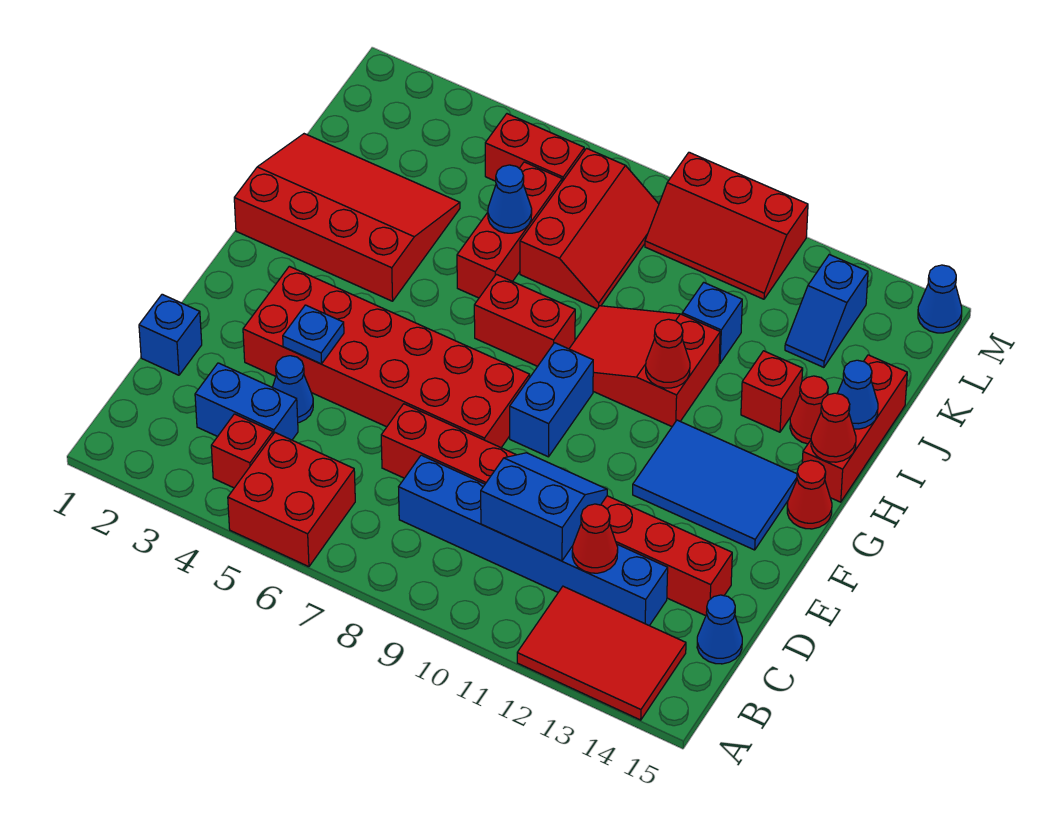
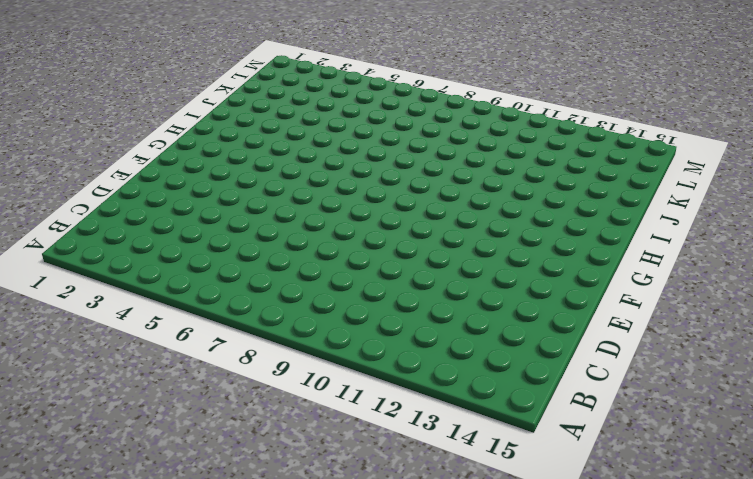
none -> red 2x2 brick [228,433,355,567]
none -> red 2x3 tile [517,586,686,720]
none -> red 1x1 brick [211,414,273,488]
none -> blue 1x2 brick [195,363,298,440]

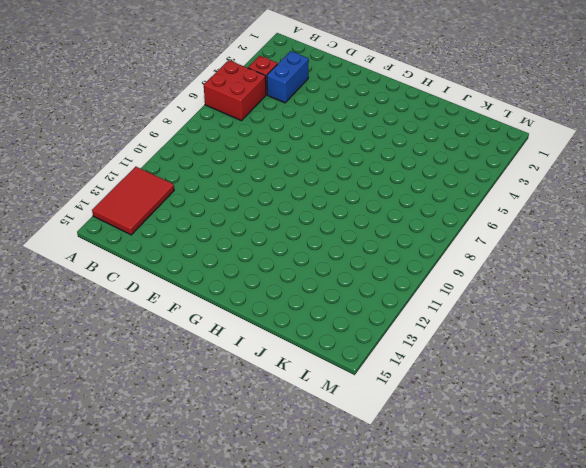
none -> blue 1x6 brick [399,455,668,626]
none -> blue 1x1 cone [697,595,742,664]
none -> blue 1x1 brick [139,294,202,375]
none -> blue 1x1 cone [273,356,313,423]

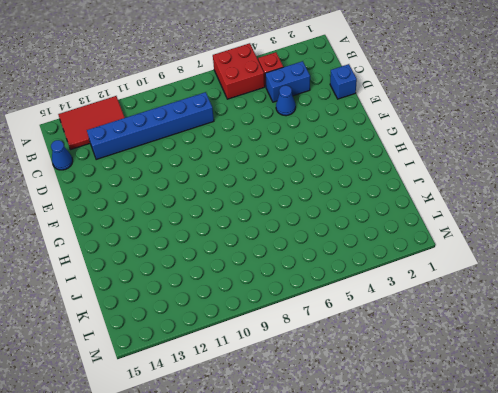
none -> red 1x8 brick [381,404,732,616]
none -> red 2x6 brick [243,266,530,448]
none -> blue 1x2 brick [510,343,593,457]
none -> blue 2x3 tile [633,420,797,550]

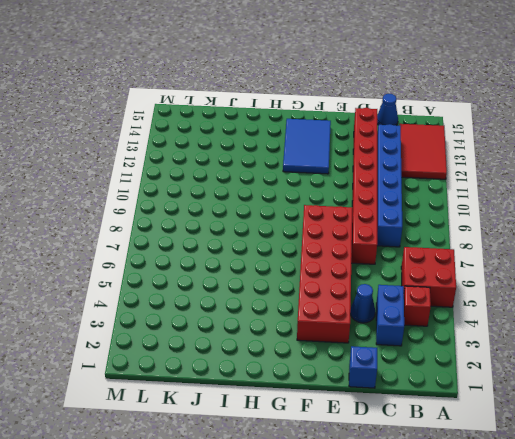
none -> blue 1x2 brick [510,343,593,457]
none -> red 1x1 cone [787,460,832,529]
none -> red 3x4 slope [234,134,460,301]
none -> red 1x2 brick [474,274,575,366]

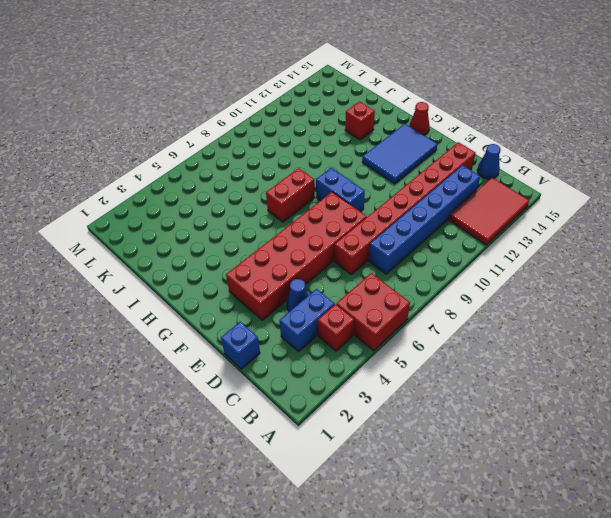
none -> red 3x4 slope [234,134,460,301]
none -> red 2x3 slope [569,306,720,427]
none -> red 1x3 brick [802,355,907,502]
none -> red 1x3 brick [457,162,562,298]

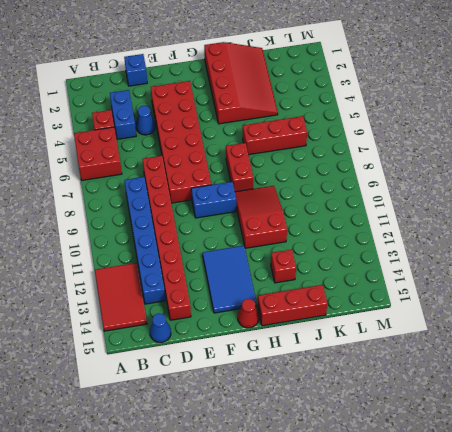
none -> red 1x1 cone [790,376,828,444]
none -> red 2x3 slope [520,148,659,309]
none -> blue 1x1 brick [682,282,742,363]
none -> blue 1x2 slope [785,255,868,367]

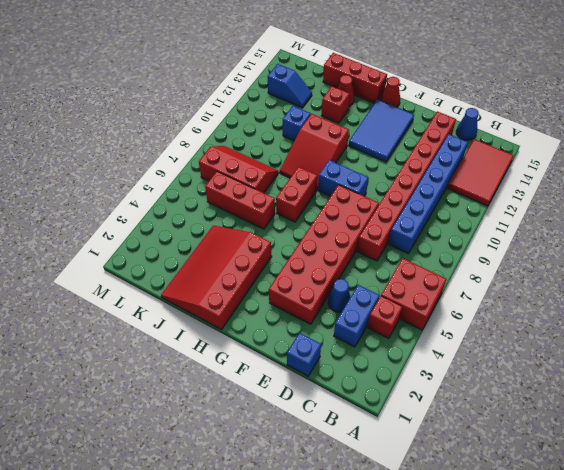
none -> red 1x2 brick [485,114,584,182]
none -> red 2x3 slope [645,152,808,299]
none -> blue 1x1 cone [918,265,962,333]
none -> blue 2x2 slope [481,453,607,561]

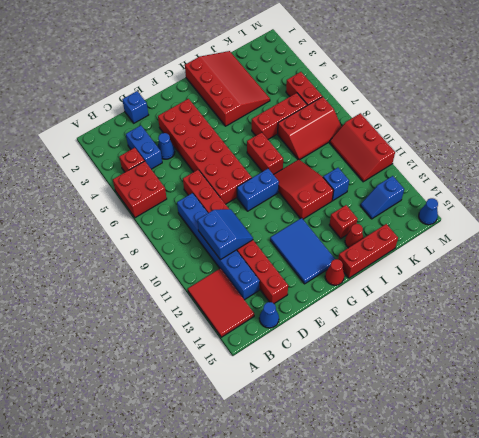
none -> red 1x1 cone [572,504,618,573]
none -> blue 1x1 plate [283,305,344,364]
none -> red 1x1 cone [646,319,690,388]
none -> red 1x1 cone [811,393,856,462]

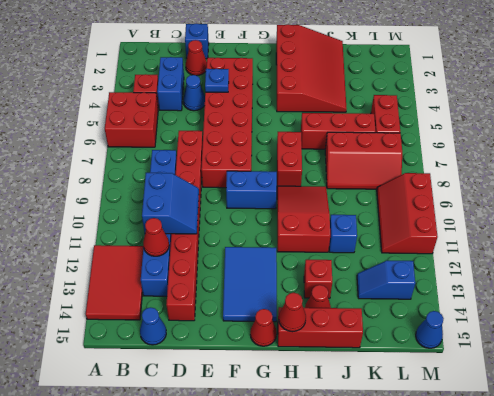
red 1x1 cone [186,40,207,76] -> red 1x1 cone moved to [646,319,690,388]
none -> blue 1x1 cone [837,360,878,429]
none -> blue 1x1 cone [488,165,532,233]

